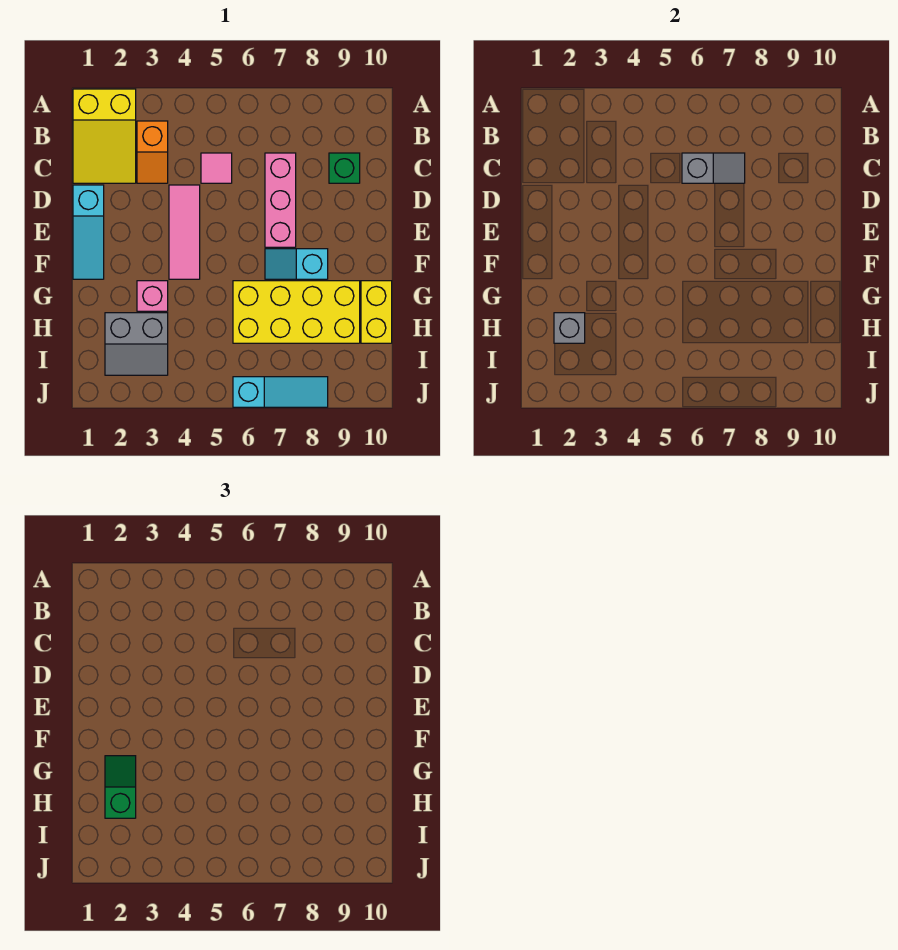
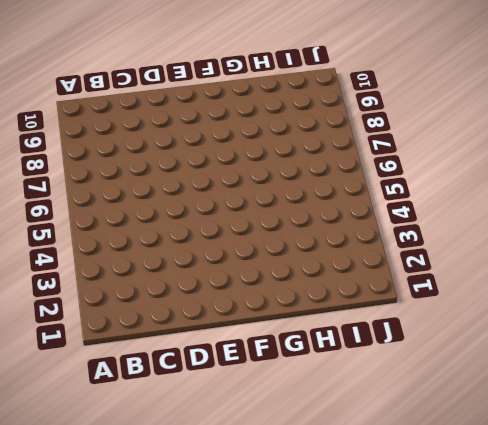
none -> yellow 2x3 slope [73,89,136,183]
none -> orange 1x2 slope [137,121,168,183]
none -> pink 1x1 tile [201,153,232,183]

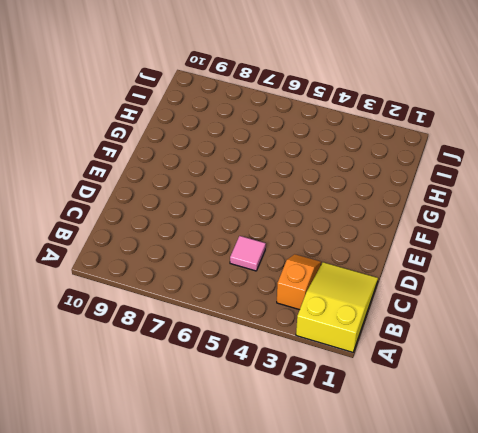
none -> pink 1x3 brick [265,153,296,247]
none -> green 1x1 brick [329,153,360,183]
none -> cyan 1x3 slope [73,185,104,279]

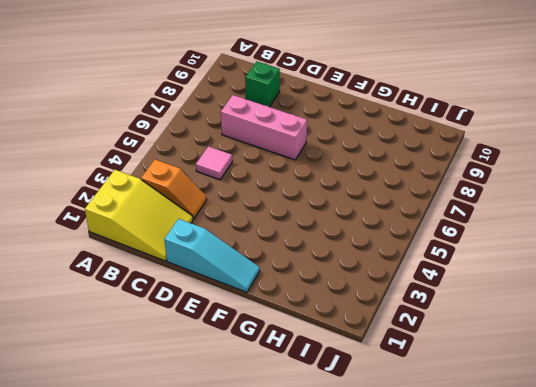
none -> pink 1x3 tile [169,185,200,279]
none -> cyan 1x2 slope [265,249,328,279]
none -> pink 1x1 brick [137,281,168,311]

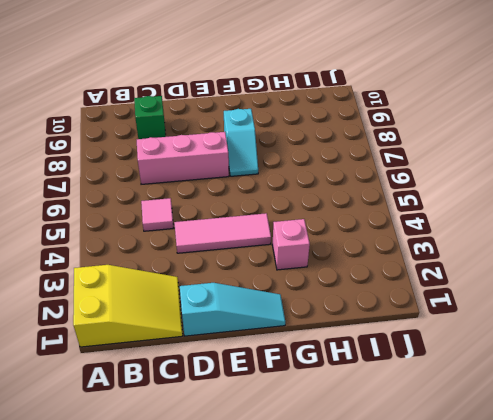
none -> orange 1x2 slope [137,121,168,183]
none -> yellow 2x4 brick [233,281,360,343]
none -> yellow 1x2 brick [361,281,392,343]

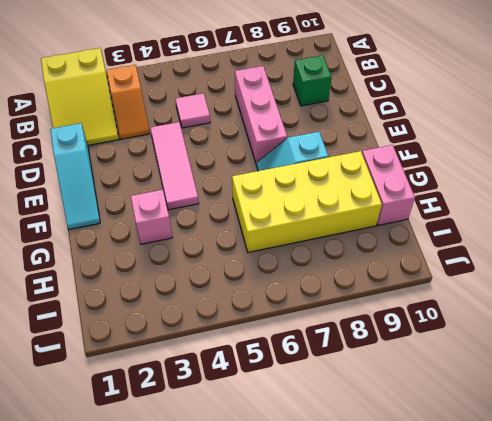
pink 1x2 brick [362,145,415,225] -> yellow 1x2 brick [361,281,392,343]
none -> grey 2x2 slope [105,313,168,375]
none -> cyan 1x3 slope [233,377,328,407]
none -> grey 1x2 slope [682,153,745,183]

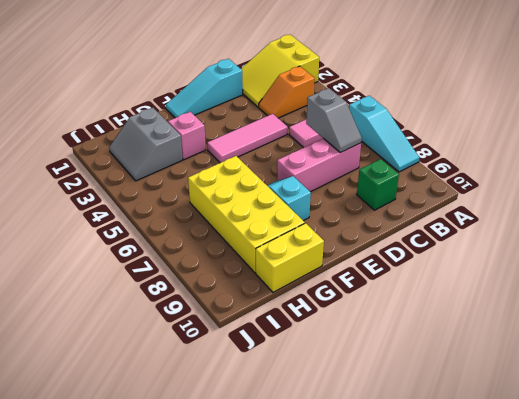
cyan 1x3 slope [349,96,419,172] -> cyan 1x3 slope moved to [233,377,328,407]
none -> grey 1x1 brick [554,313,585,343]
none -> green 1x2 slope [105,756,136,818]

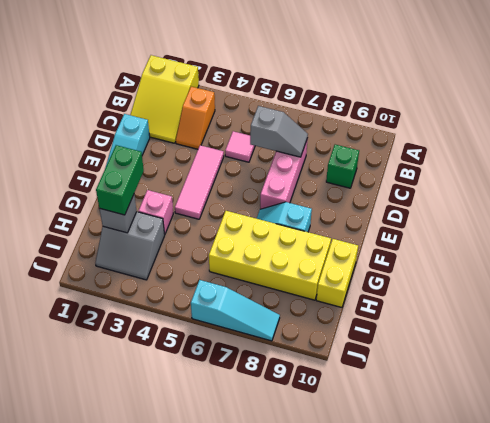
green 1x2 brick [96,145,144,215] -> green 1x2 slope [105,756,136,818]

